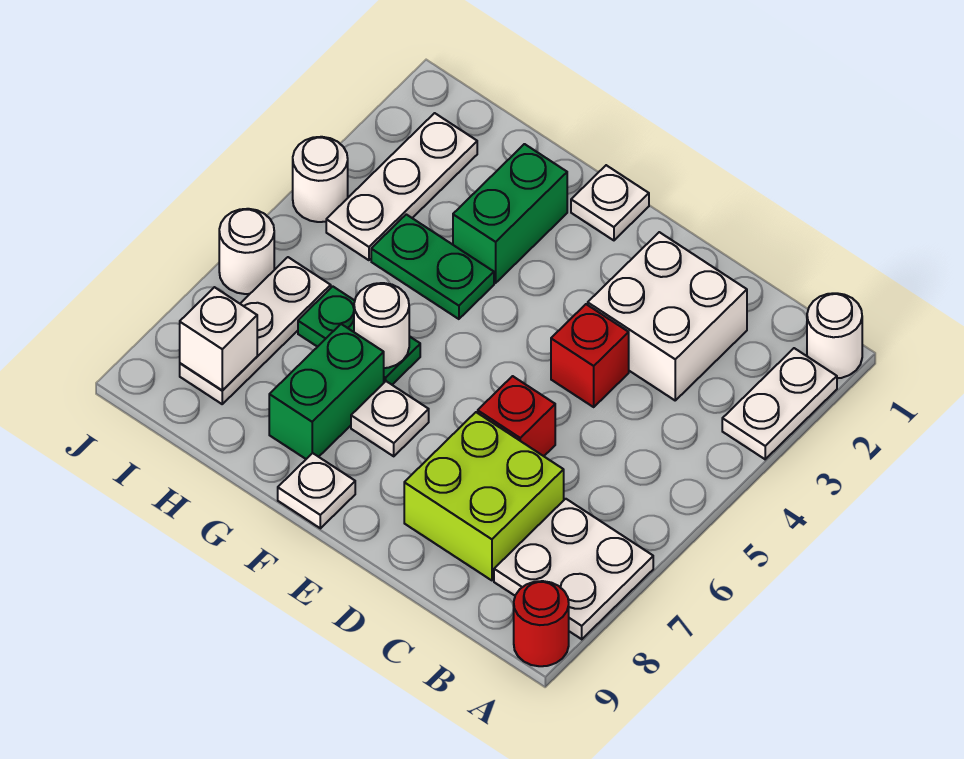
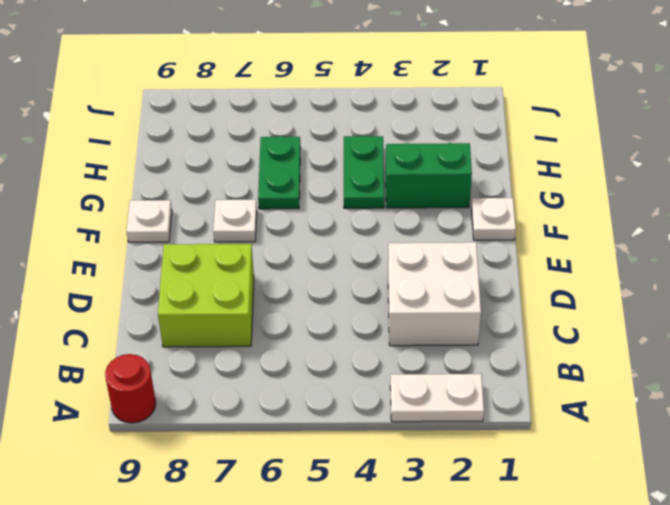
none -> white 1x1 round brick [807,293,862,378]
none -> white 2x2 plate [494,499,653,639]
none -> red 1x1 brick [551,304,629,407]

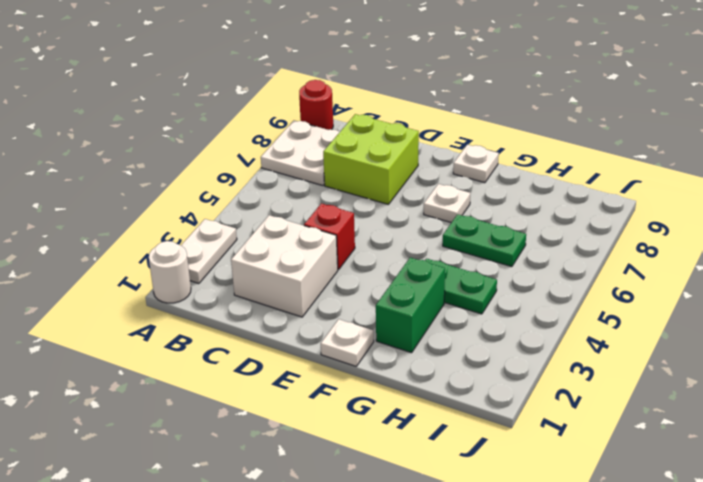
none -> red 1x1 brick [478,376,555,456]
none -> green 1x2 brick [269,324,384,459]
none -> white 1x3 plate [326,113,477,260]

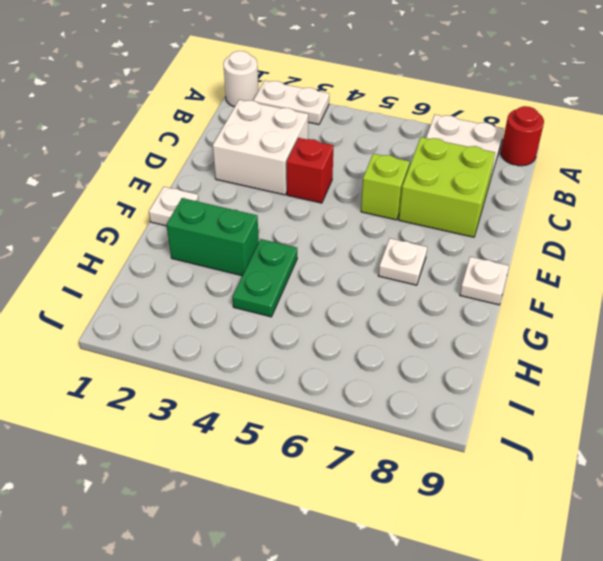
lime 1x1 brick [361,154,409,220] -> red 1x1 brick [478,376,555,456]
none -> green 1x2 plate [298,286,420,385]
none -> green 1x2 brick [269,324,384,459]
none -> white 1x3 plate [326,113,477,260]

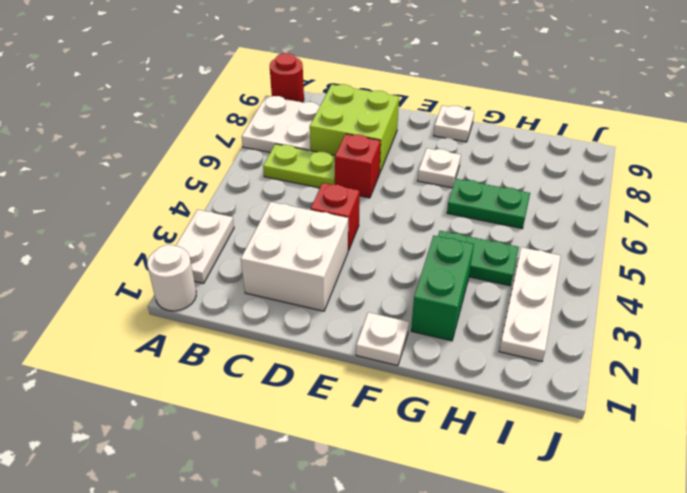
lime 1x2 plate [263,144,335,188] -> none
none -> green 1x2 brick [269,324,384,459]
none -> white 1x3 plate [180,257,331,404]
none -> white 1x1 round brick [293,137,348,222]

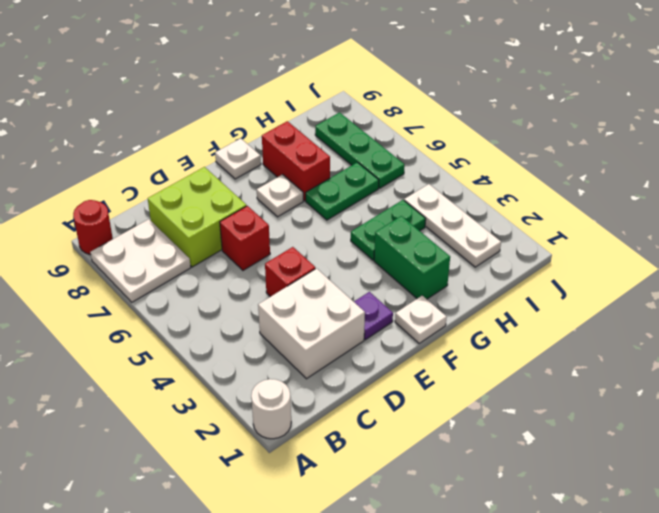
purple 1x1 plate [354,292,393,340] -> none
red 1x2 brick [262,121,330,201] -> green 1x2 brick [269,324,384,459]
green 1x3 plate [315,113,405,188] -> white 1x3 plate [180,257,331,404]
none -> white 1x2 plate [722,348,837,459]
none -> white 1x1 round brick [293,137,348,222]
none -> white 1x1 round brick [219,209,274,294]

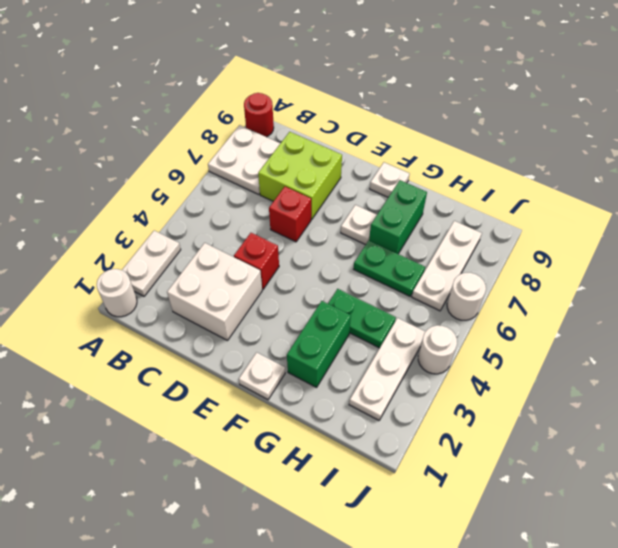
none -> white 1x1 round brick [354,283,409,368]
none -> white 1x1 brick [180,287,257,390]

